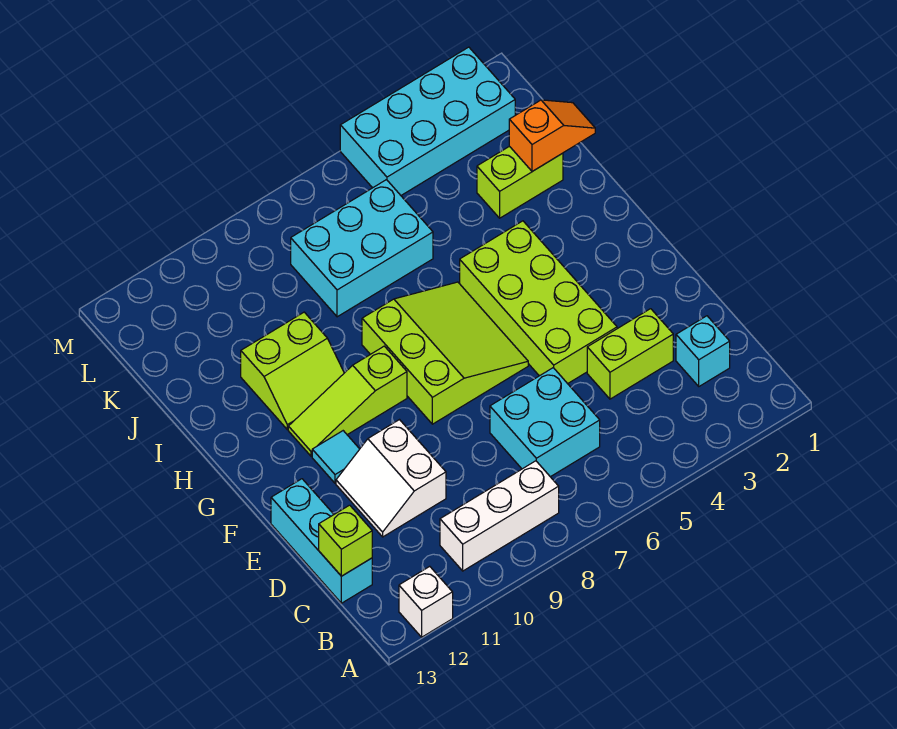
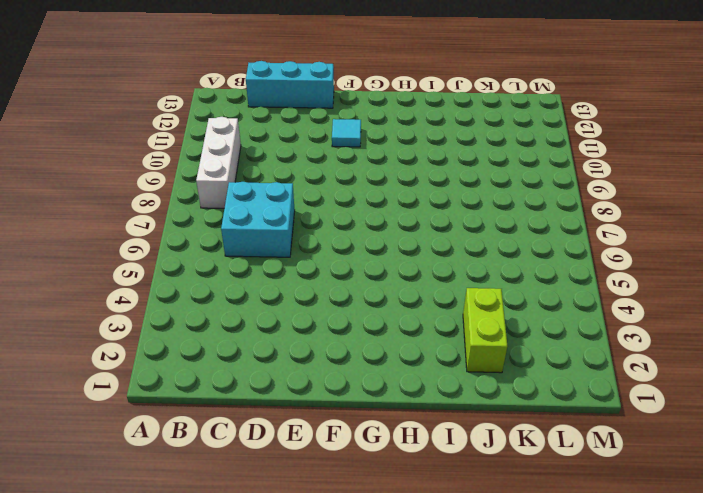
none -> white 1x1 brick [399,566,453,637]
none -> cyan 1x1 brick [676,316,730,386]
none -> lime 1x2 brick [587,309,673,399]

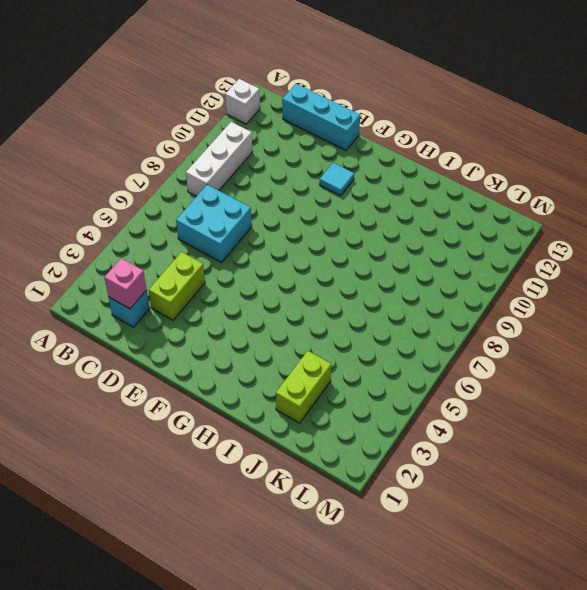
pink 1x1 brick [104,258,147,309] -> none
none -> white 2x2 slope [336,420,446,537]
none -> lime 2x4 brick [460,221,617,384]
none -> lime 3x3 slope [362,282,528,424]

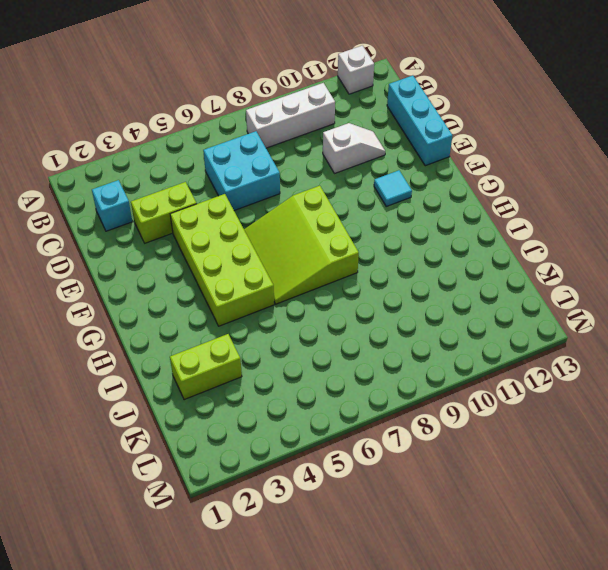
white 1x2 slope [323,123,385,174] -> white 2x2 slope [336,420,446,537]
none -> lime 1x3 slope [288,346,407,456]
none -> lime 2x2 slope [241,312,344,429]
none -> cyan 2x3 brick [291,180,433,317]

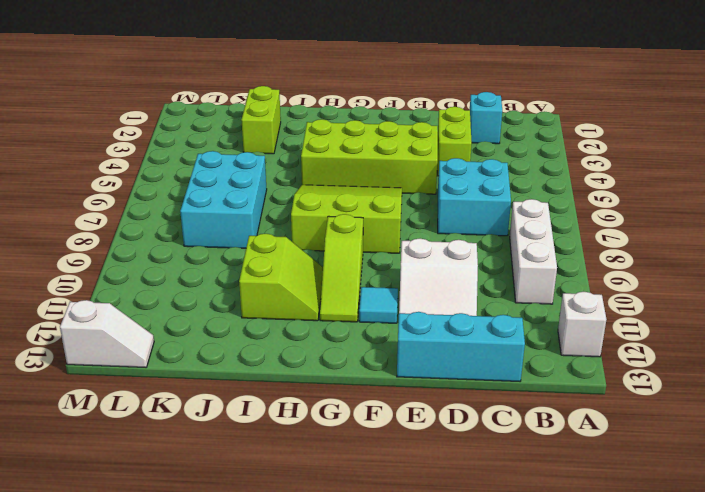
white 1x2 slope [60,300,154,367] -> none
none -> cyan 2x4 brick [340,47,515,195]
none -> lime 1x1 brick [319,505,372,576]
none -> orange 1x2 slope [509,100,595,171]

